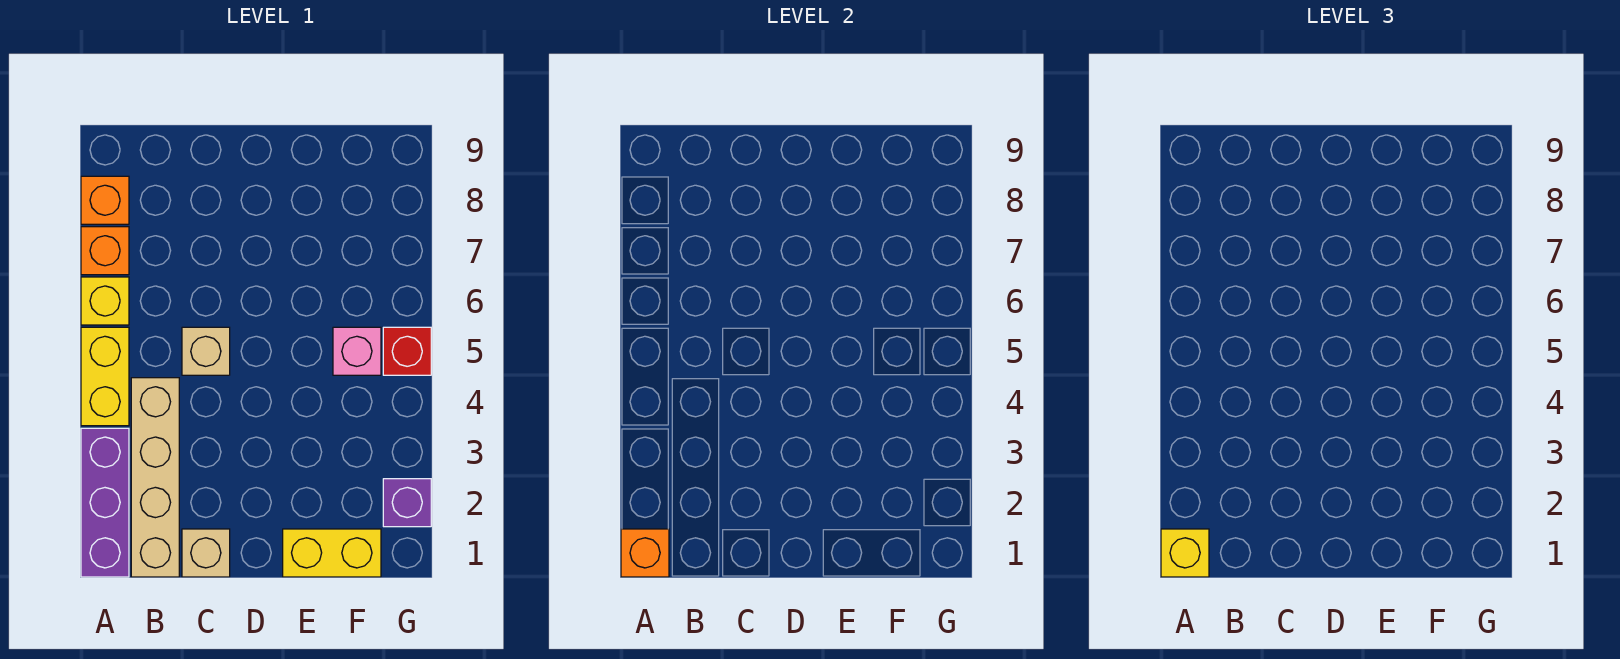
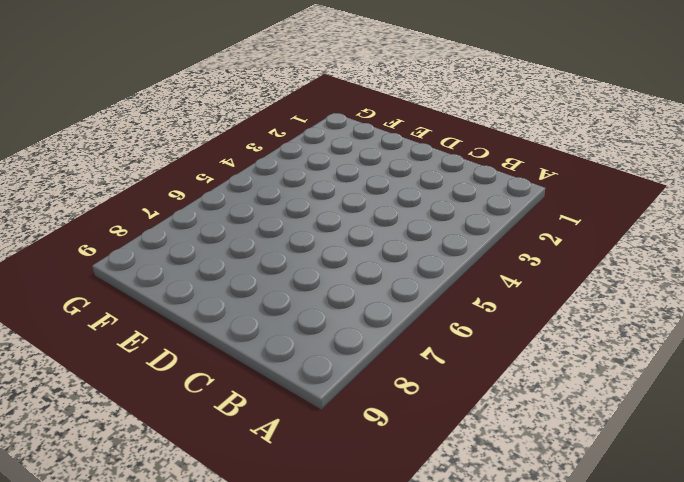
none -> purple 1x3 brick [81,428,129,577]
none -> yellow 1x2 brick [81,327,129,426]
none -> yellow 1x1 brick [81,277,129,325]

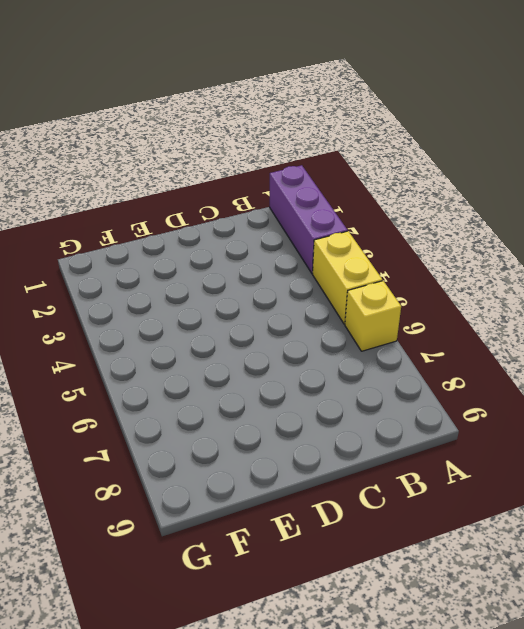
none -> orange 1x1 brick [81,227,129,275]
none -> orange 1x1 brick [81,176,129,224]
none -> tan 1x4 brick [131,378,179,577]

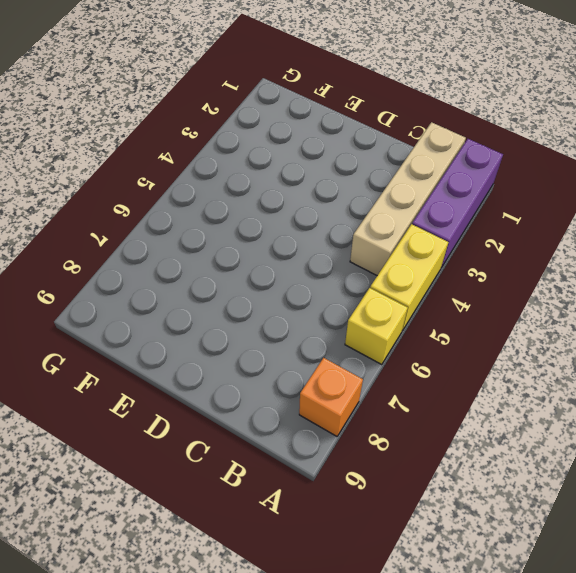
none -> orange 1x1 brick [81,227,129,275]
none -> tan 1x1 brick [182,529,230,577]
none -> tan 1x1 brick [182,327,230,375]

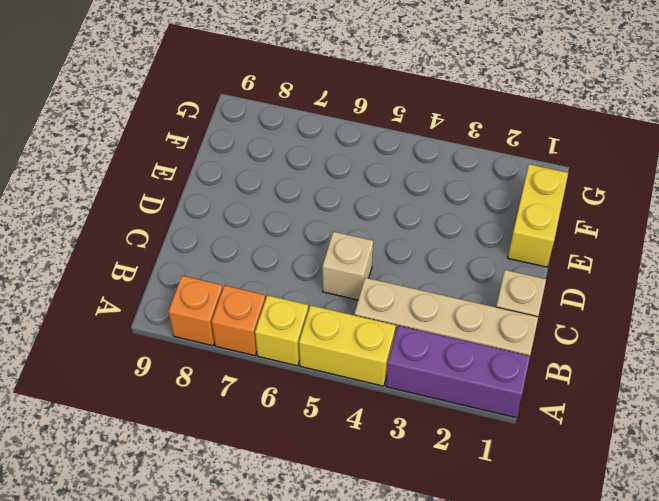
none -> pink 1x1 brick [333,327,381,375]
none -> purple 1x1 brick [383,479,431,527]
none -> red 1x1 brick [383,327,431,375]

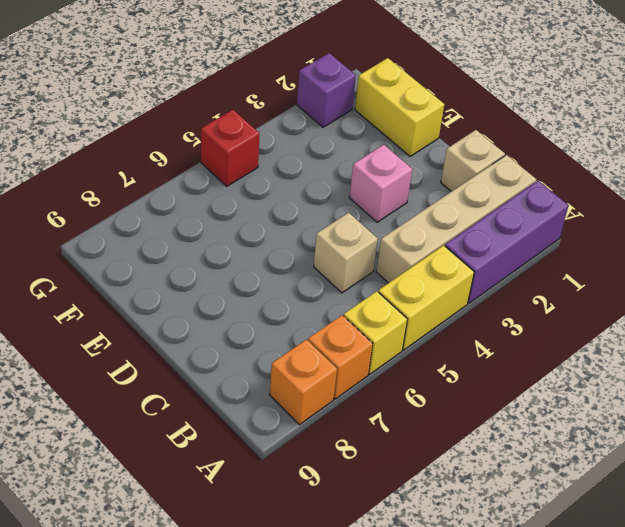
pink 1x1 brick [349,145,412,222] -> pink 1x1 brick moved to [333,327,381,375]
none -> orange 1x1 brick [621,529,669,577]
none -> yellow 1x1 brick [1161,529,1209,577]

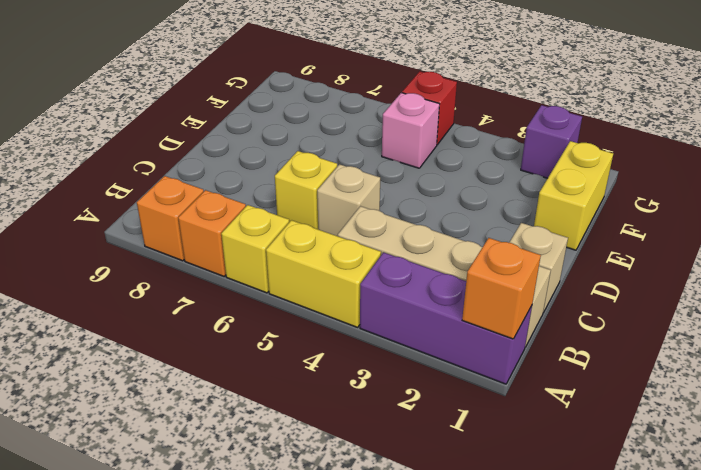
yellow 1x1 brick [275,151,337,229] -> yellow 1x1 brick moved to [1161,529,1209,577]

